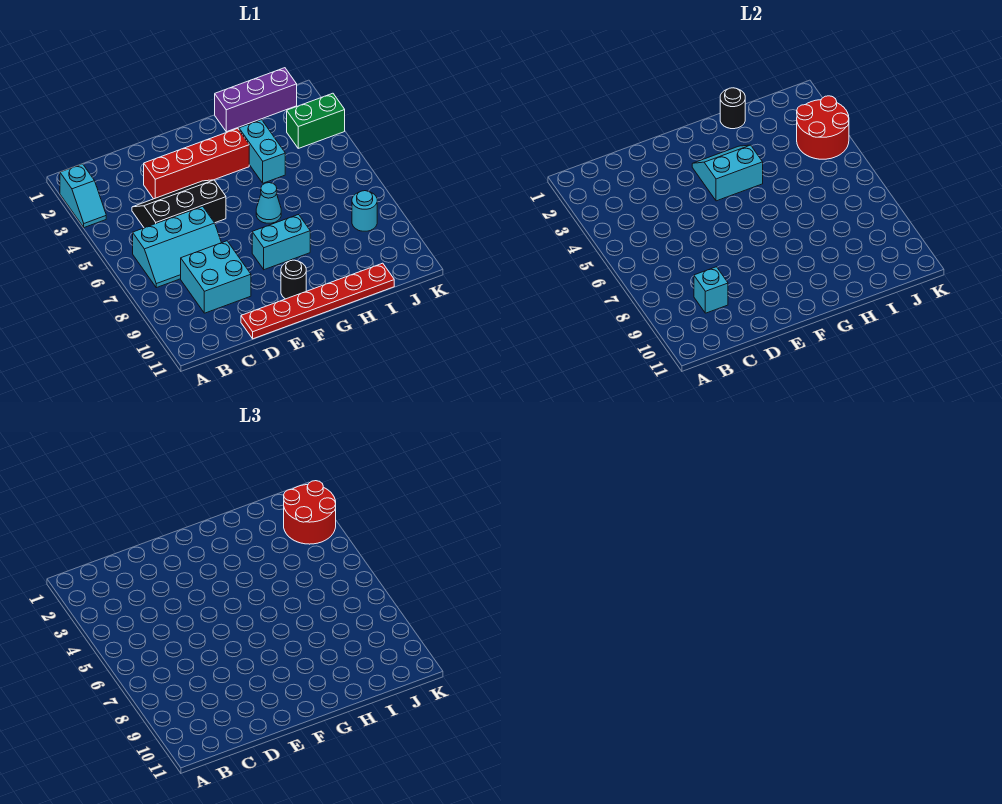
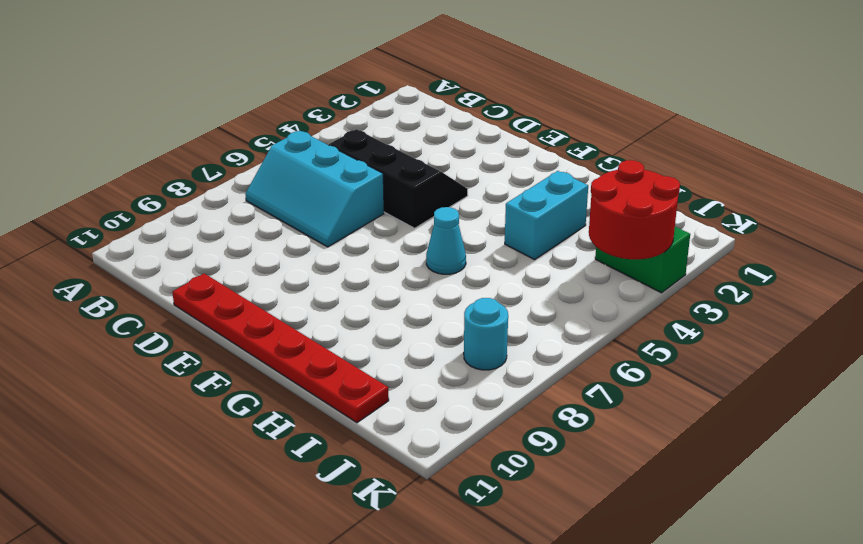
none -> cyan 1x2 slope [60,164,106,228]
none -> cyan 2x2 brick [181,241,251,313]
none -> red 1x4 brick [144,128,249,199]

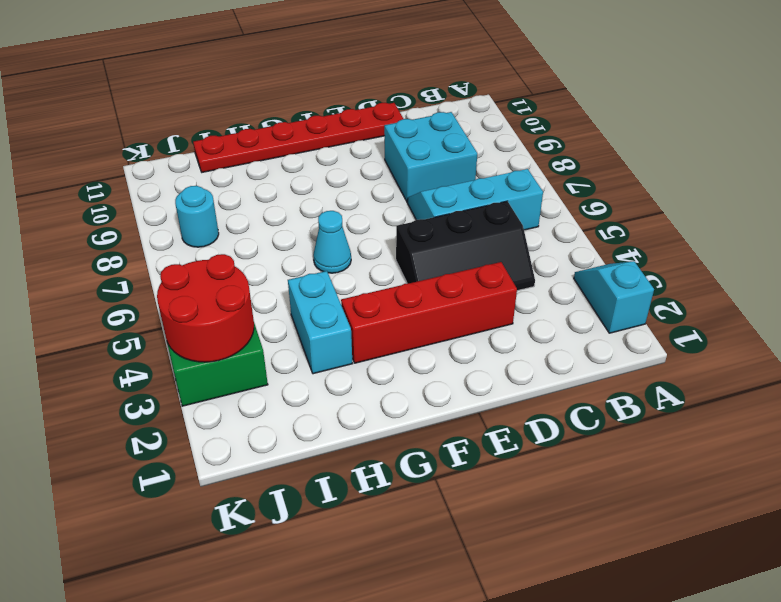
none -> cyan 1x2 brick [252,215,310,270]
none -> black 1x1 round brick [281,260,306,299]
none -> purple 1x3 brick [215,68,297,132]

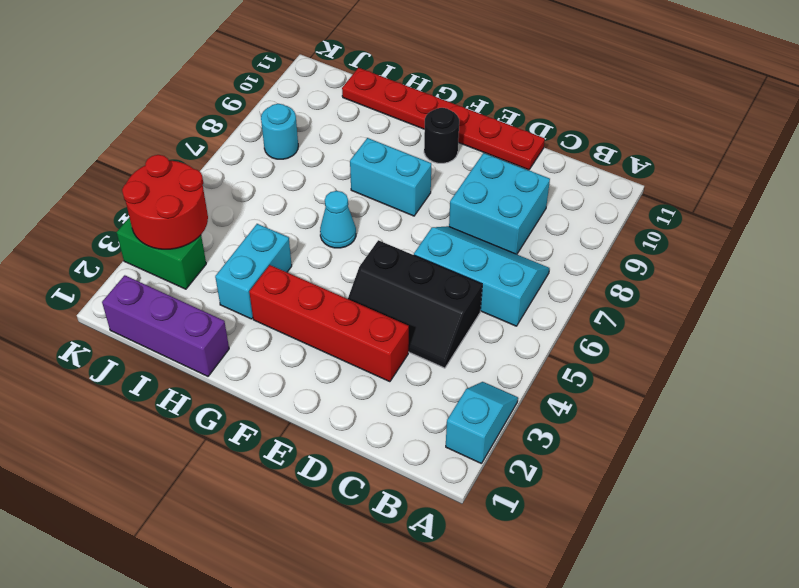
none -> cyan 1x1 brick [694,267,728,313]
none -> cyan 2x2 slope [692,145,763,201]
none -> black 1x1 round brick [720,88,745,129]

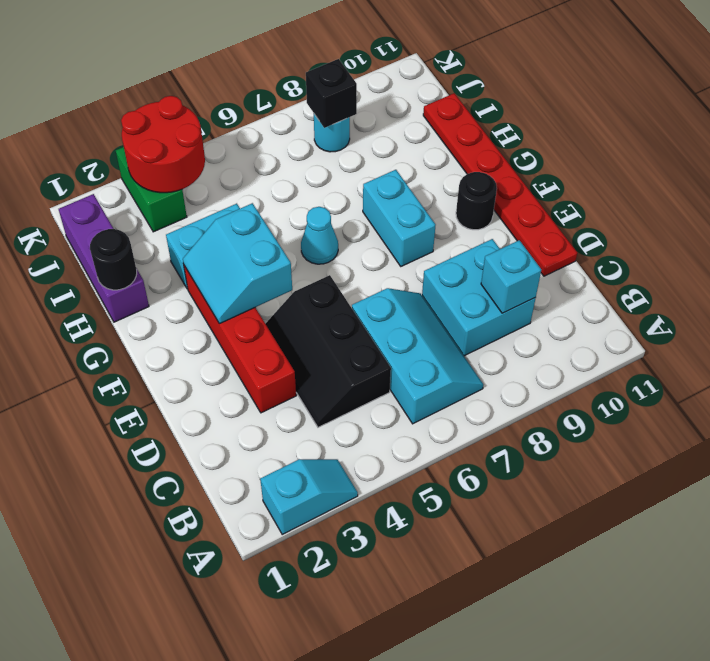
black 1x1 brick [306,59,357,128] -> none
none -> red 2x2 round brick [284,481,336,544]

